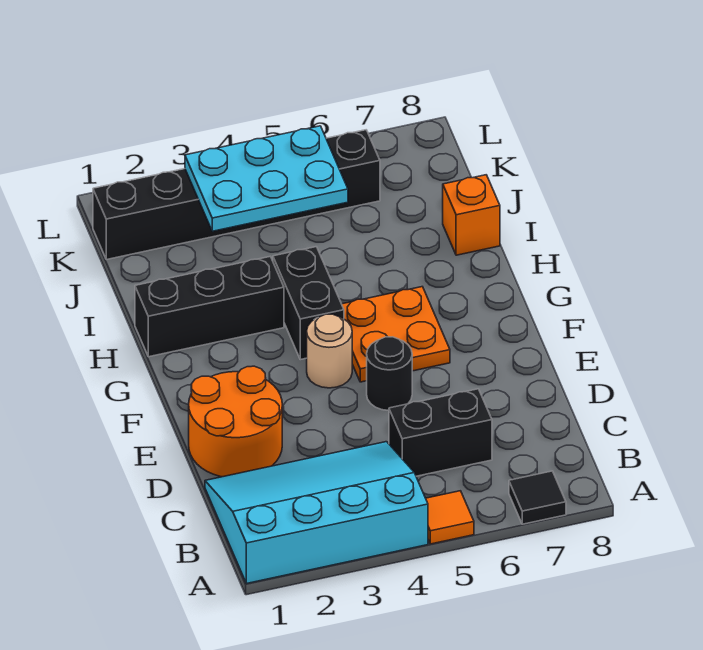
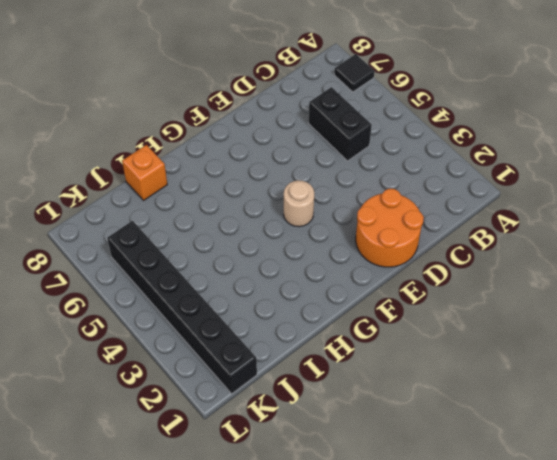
none -> cyan 3x4 slope [205,442,428,584]
none -> orange 1x1 tile [426,491,474,544]
none -> black 1x1 round brick [367,337,412,411]

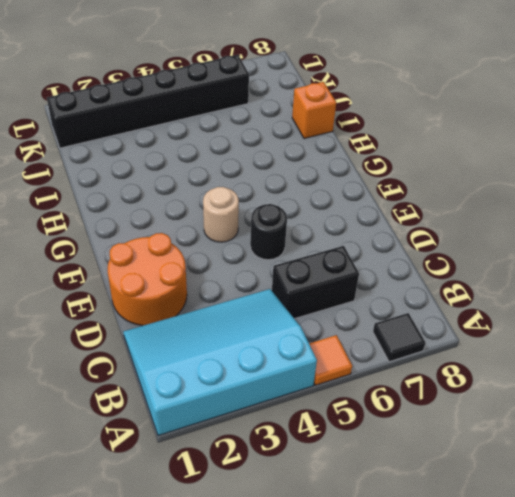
none -> orange 2x2 plate [342,287,450,382]
none -> black 1x2 brick [273,247,344,360]
none -> black 1x3 brick [135,256,284,357]

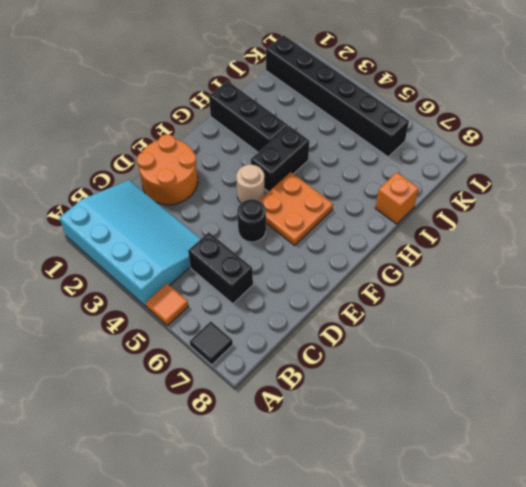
none -> cyan 2x3 plate [185,126,348,231]

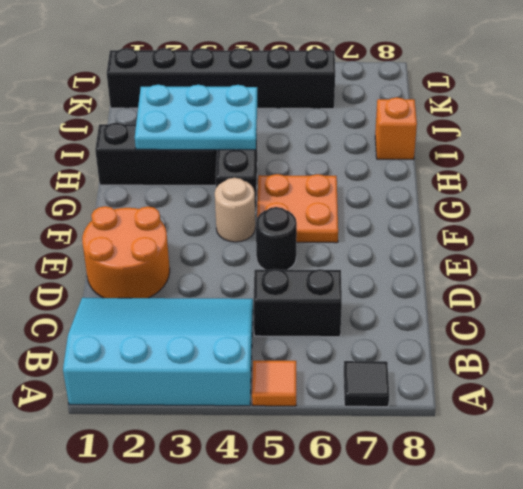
cyan 2x3 plate [135,85,257,150] -> cyan 2x3 plate moved to [185,126,348,231]

